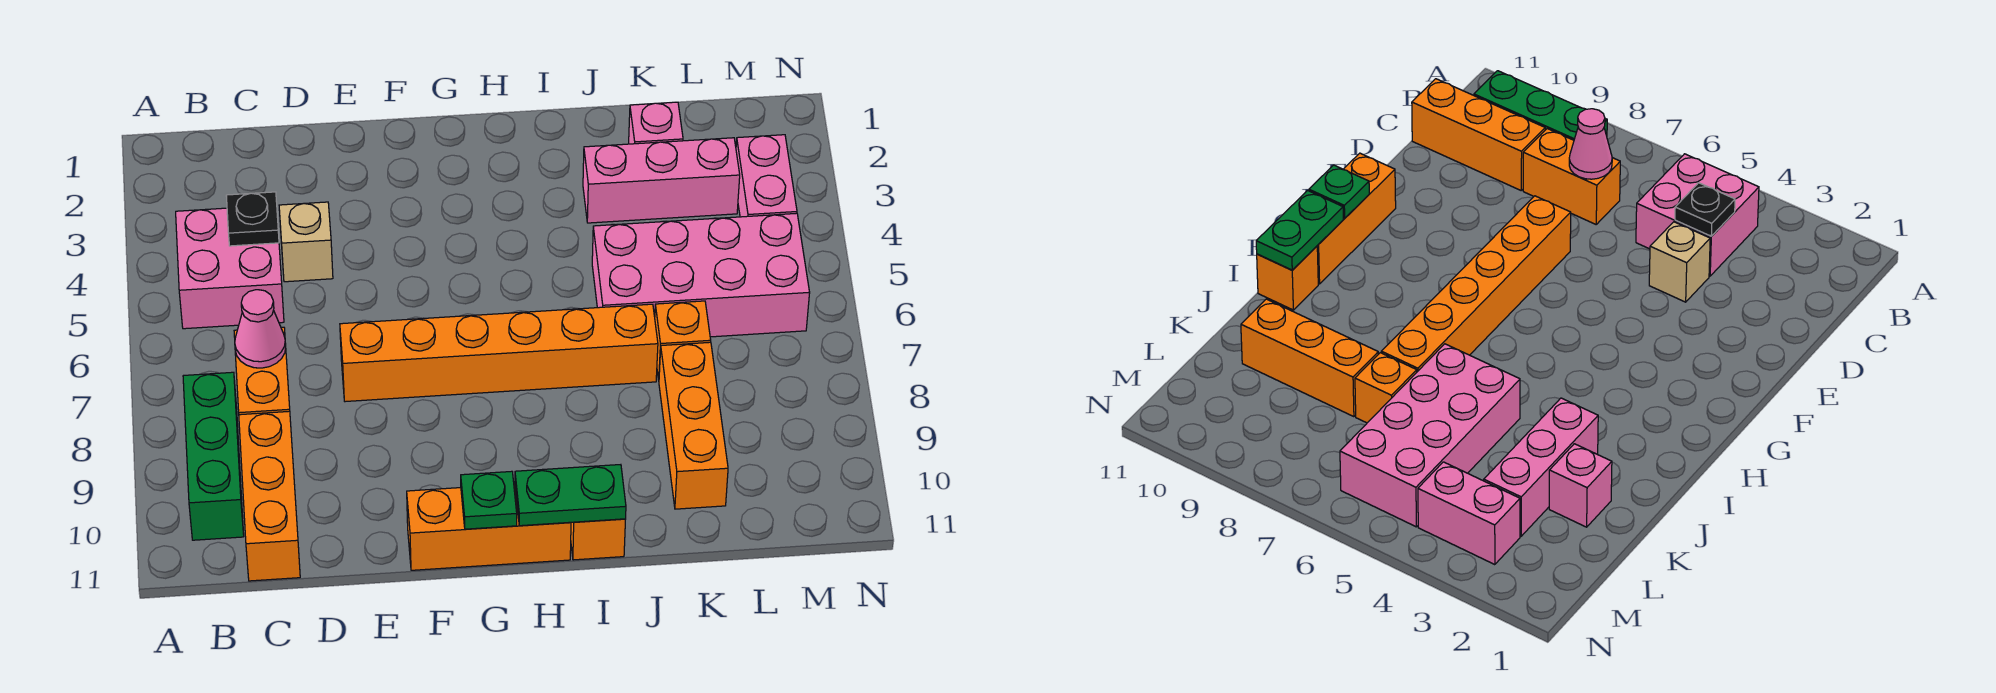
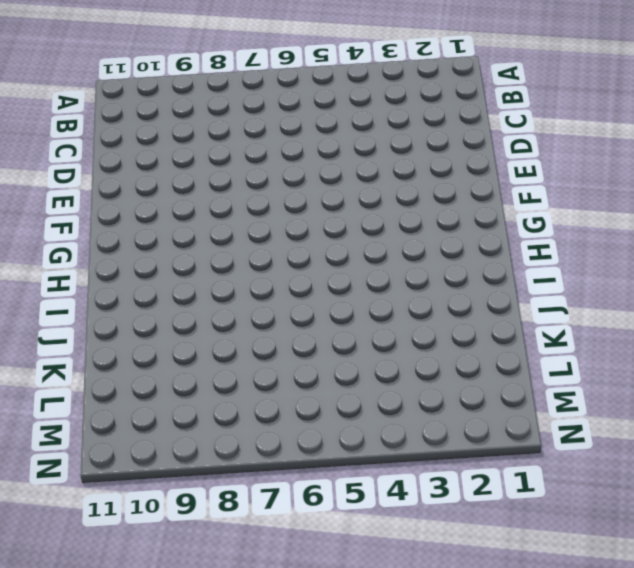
none -> pink 2x2 brick [176,208,284,329]
none -> green 1x3 brick [183,372,244,540]
none -> orange 1x2 brick [234,327,290,415]

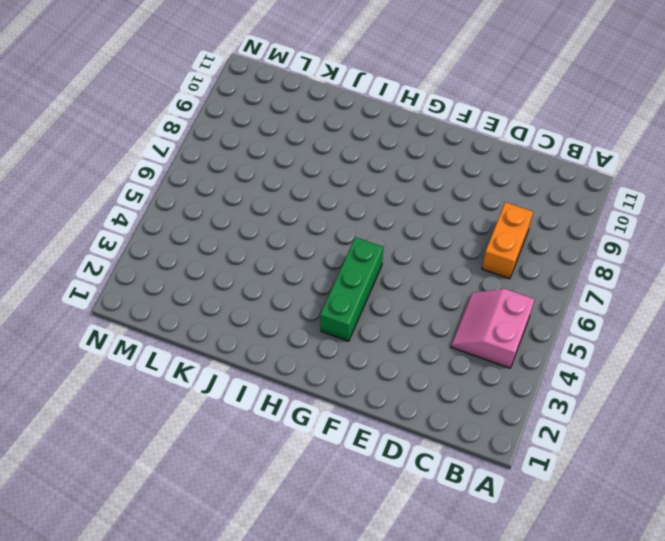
pink 2x2 slope [451,289,534,368] -> pink 2x2 brick [176,208,284,329]
green 1x3 brick [320,237,383,341] -> green 1x3 brick moved to [183,372,244,540]
none -> orange 1x3 brick [239,411,300,581]
none -> tan 1x1 brick [279,202,333,282]
none -> orange 1x6 brick [340,304,658,402]

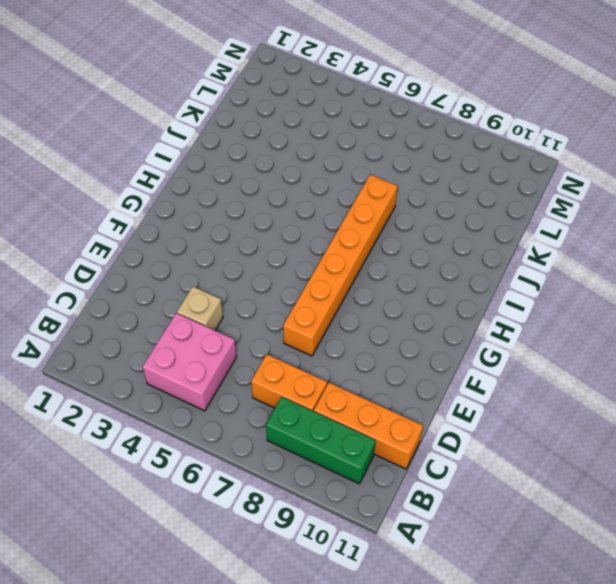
none -> orange 1x3 brick [407,484,571,570]
none -> orange 1x1 brick [571,519,625,560]
none -> pink 1x3 brick [583,138,740,223]

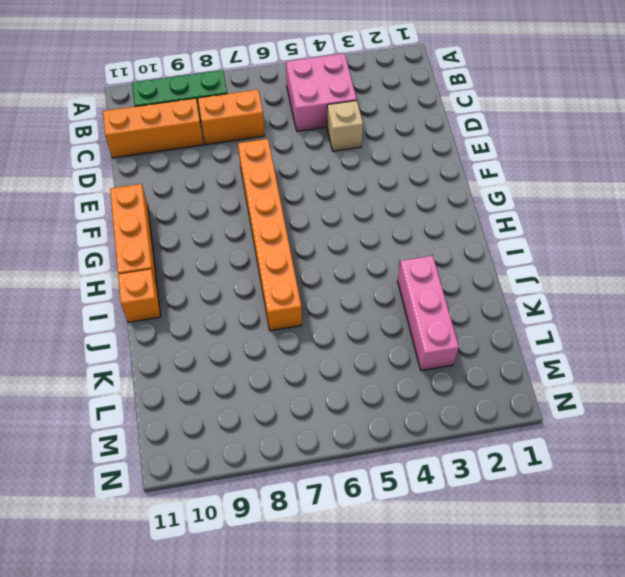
none -> pink 2x4 brick [592,213,810,337]
none -> pink 1x1 brick [629,102,683,144]
none -> orange 1x1 brick [655,301,711,380]

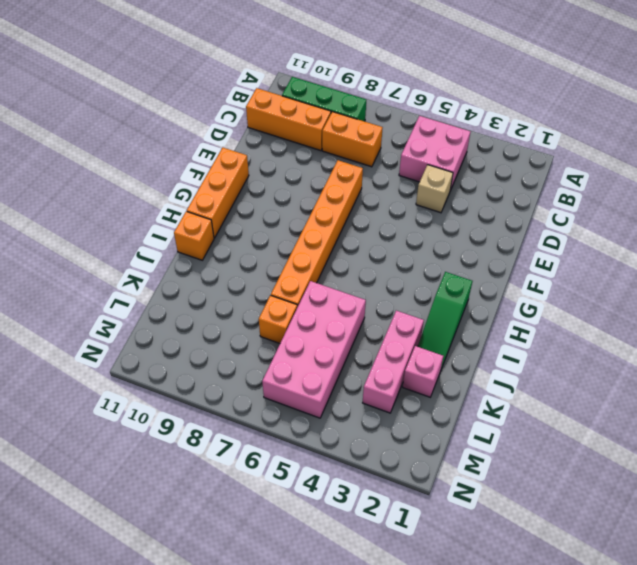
green 1x3 slope [418,272,472,369] -> none
none -> orange 1x3 brick [659,342,728,509]
none -> pink 1x2 brick [736,135,797,217]
none -> black 1x1 plate [226,192,279,246]

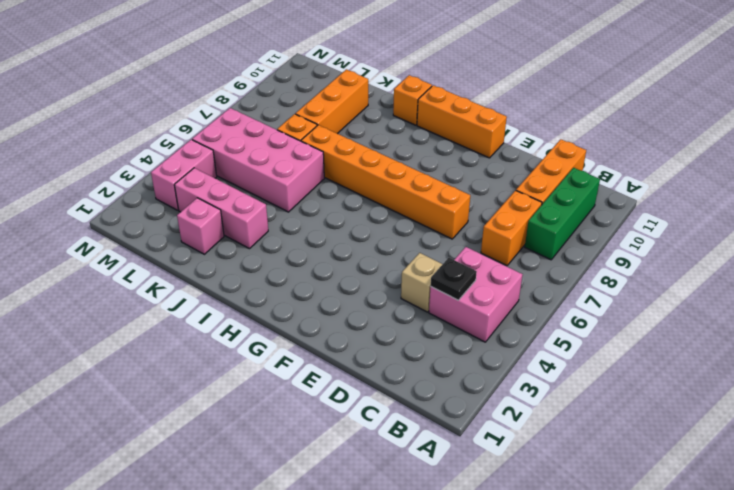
none -> pink 1x1 cone [235,290,286,368]
none -> green 1x1 plate [461,471,517,529]
none -> green 1x2 plate [515,465,626,526]

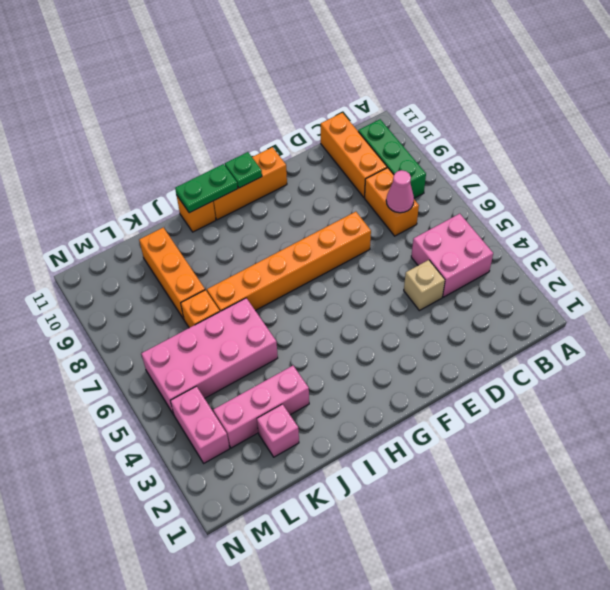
none -> black 1x1 plate [226,192,279,246]

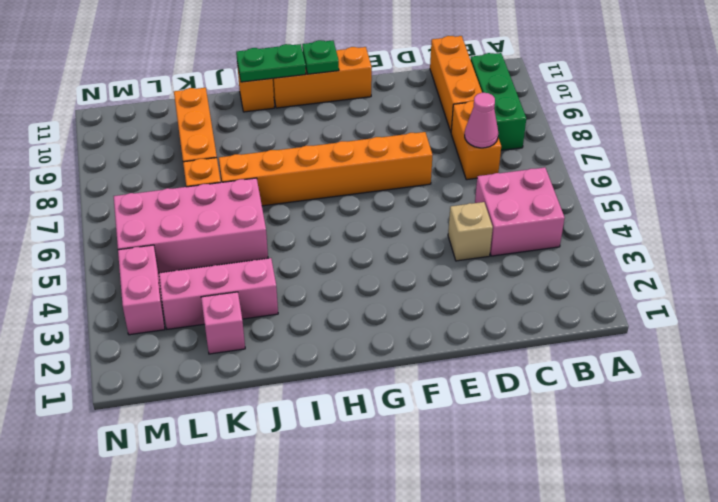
none -> black 1x1 plate [226,192,279,246]

